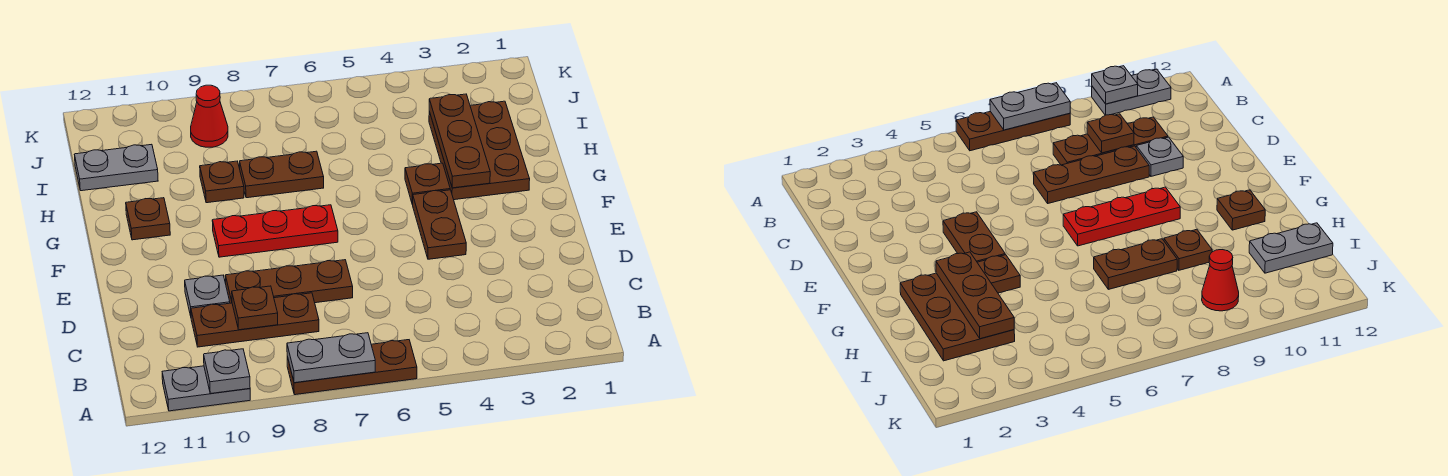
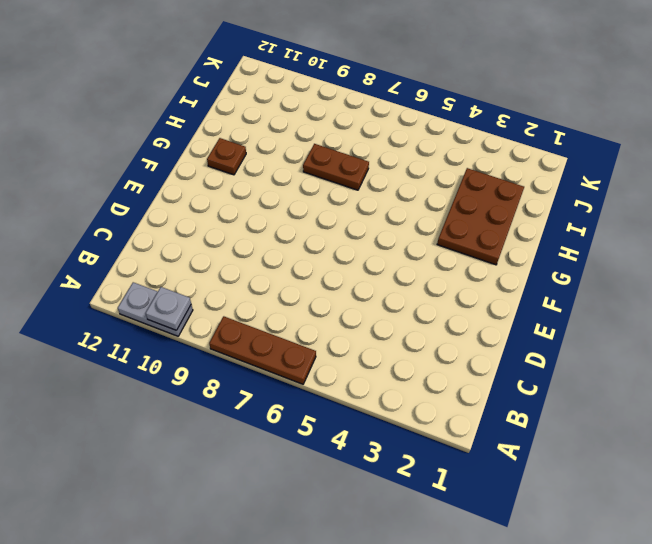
none -> brown 1x3 plate [191,293,319,347]
none -> brown 1x3 plate [225,260,353,303]
none -> grey 1x1 plate [185,275,230,316]

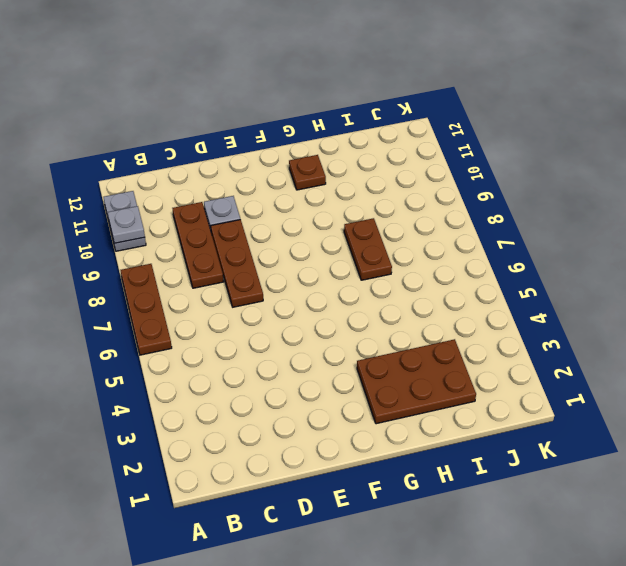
none -> brown 1x2 plate [413,190,466,259]
none -> red 1x3 plate [212,205,338,257]
none -> brown 1x1 plate [405,163,450,205]

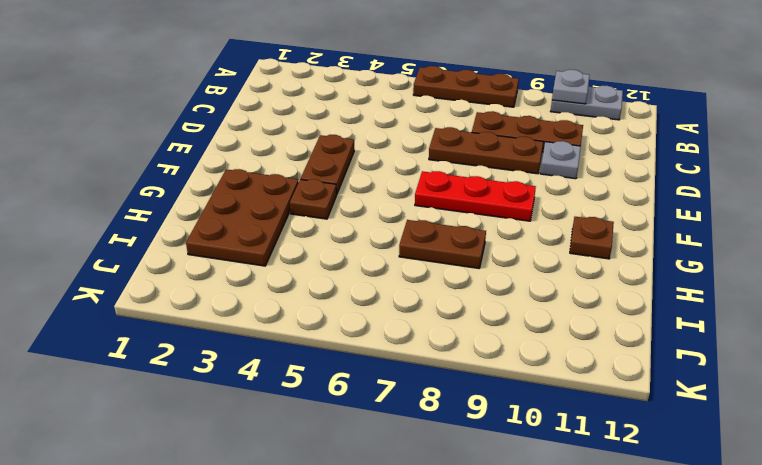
none -> brown 1x1 plate [200,161,244,203]
none -> grey 1x2 plate [74,144,158,191]
none -> red 1x1 cone [191,85,228,147]

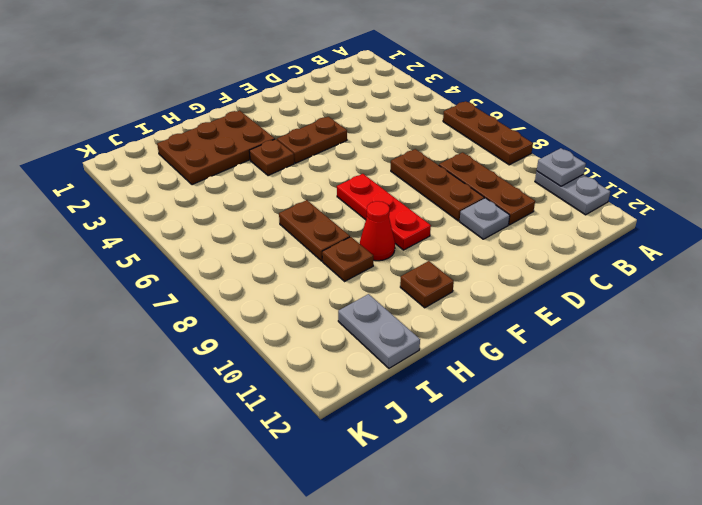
red 1x1 cone [360,201,395,261] -> red 1x1 cone moved to [191,85,228,147]
none -> grey 1x2 plate [287,333,375,383]
none -> brown 1x1 plate [232,286,278,330]
none -> brown 1x3 plate [429,94,490,188]

